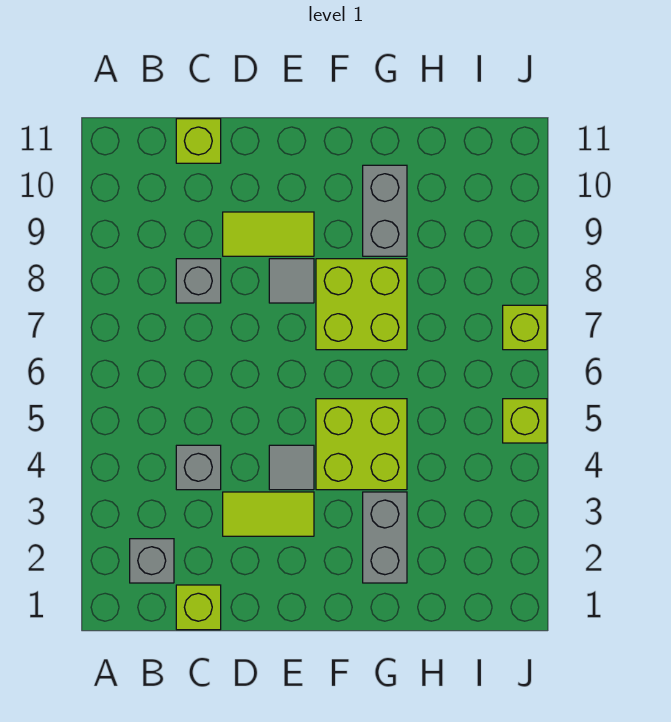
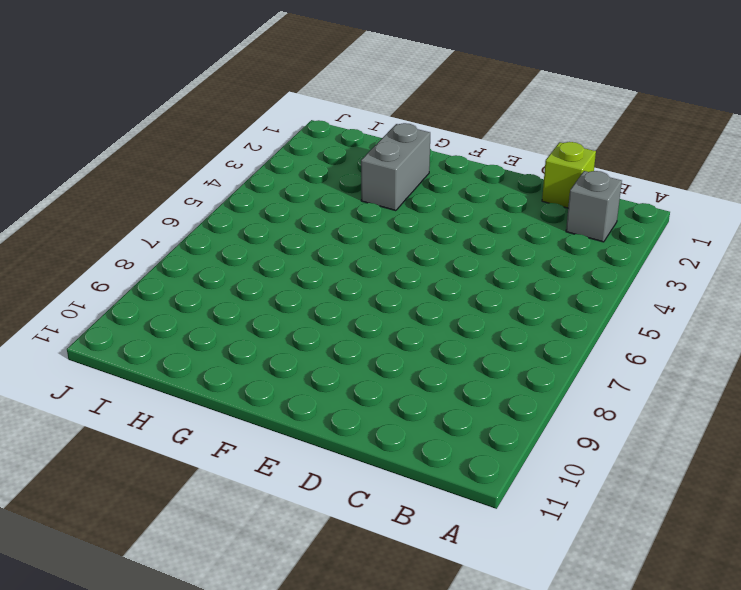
none -> grey 1x1 brick [176,445,221,490]
none -> grey 1x1 brick [176,259,221,303]
none -> lime 1x1 brick [176,119,221,163]

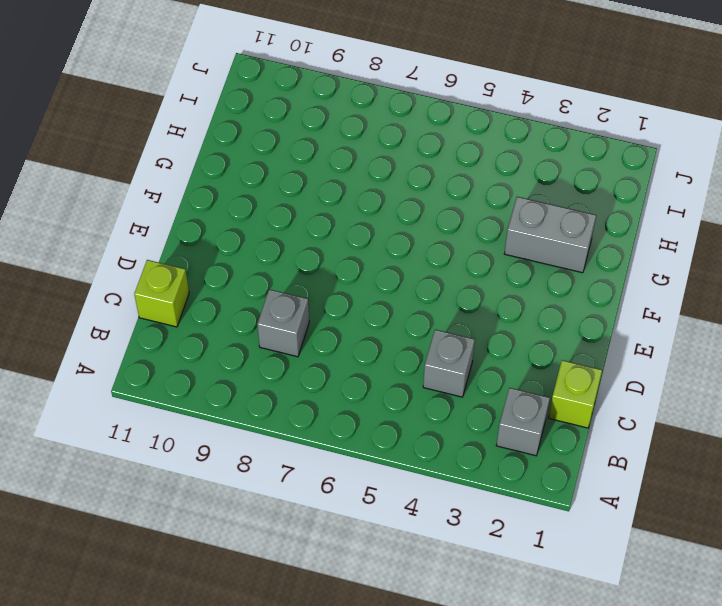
none -> lime 1x2 tile [223,492,314,536]
none -> lime 1x2 tile [223,212,314,256]
none -> grey 1x1 tile [269,445,314,490]

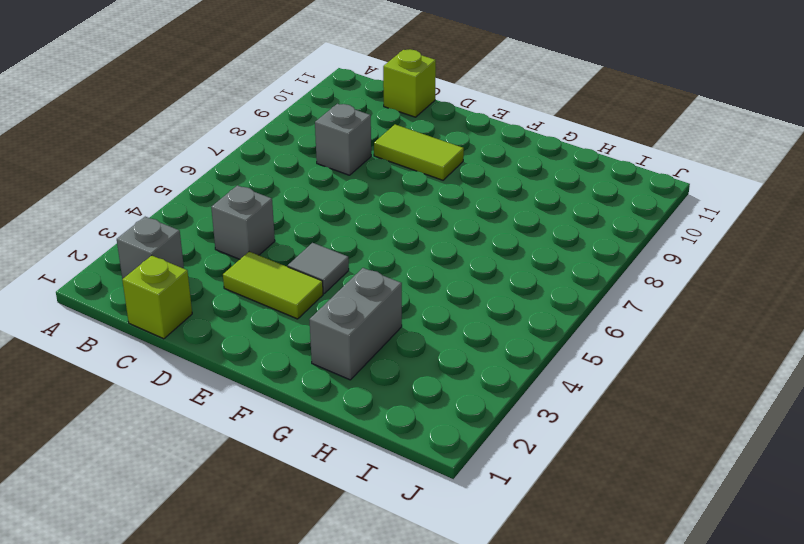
none -> grey 1x1 tile [269,259,314,303]
none -> lime 2x2 brick [316,399,407,490]
none -> lime 2x2 brick [316,259,407,350]

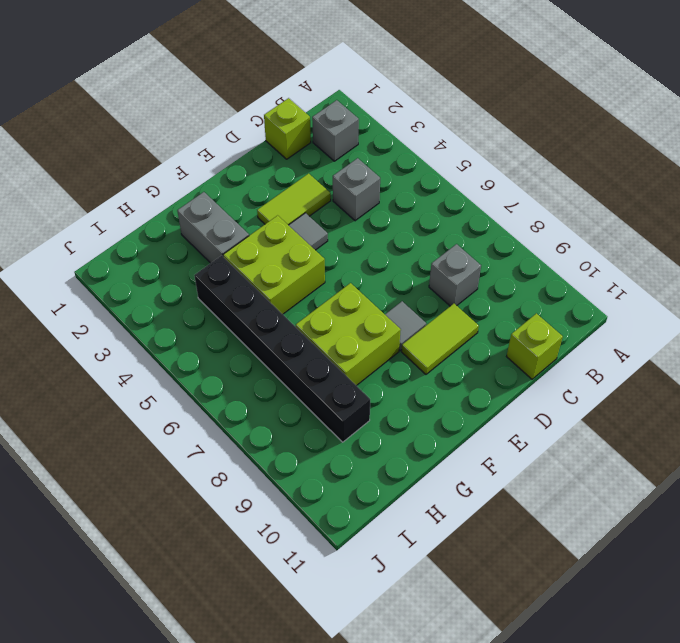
black 1x6 brick [194,256,370,442] -> none
none -> grey 1x2 brick [363,165,407,256]
none -> lime 1x1 brick [503,399,547,443]
none -> lime 1x1 brick [503,305,547,350]

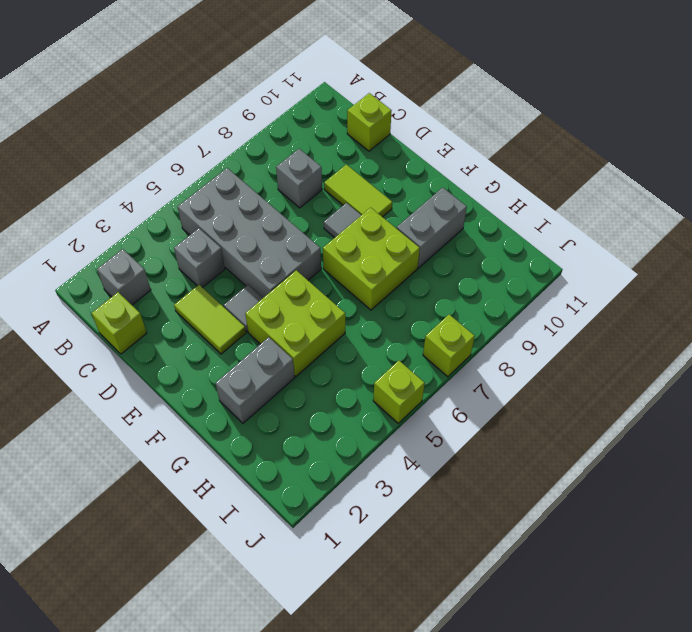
grey 2x4 brick [177,168,321,298] -> none

